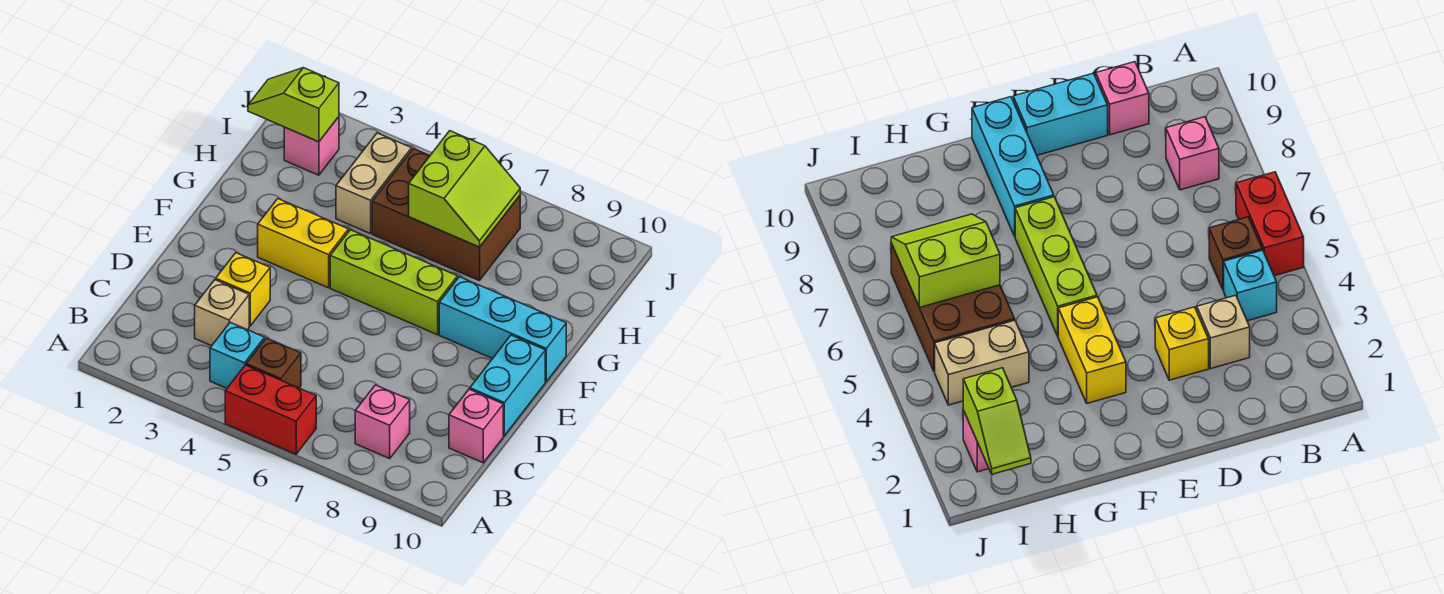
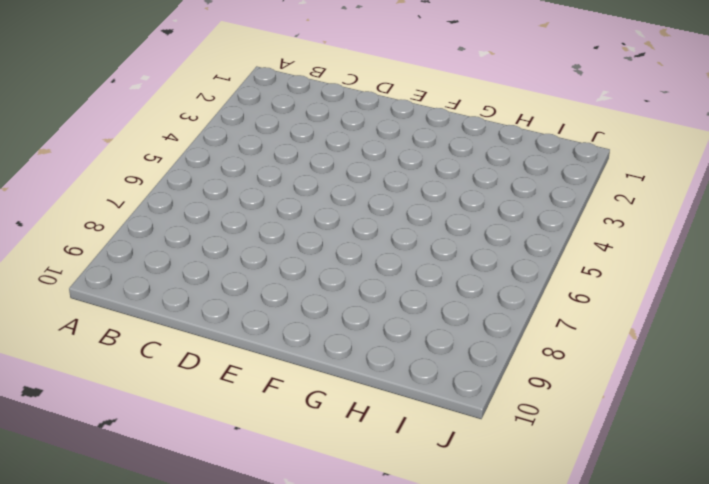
none -> red 1x2 brick [225,365,316,454]
none -> cyan 1x1 brick [210,322,265,388]
none -> brown 1x1 brick [246,338,301,388]

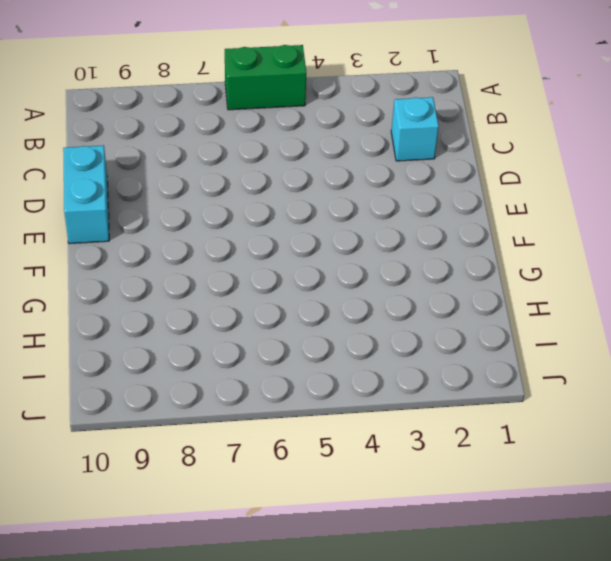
green 1x2 brick [225,45,306,110] -> red 1x2 brick [225,365,316,454]
cyan 1x1 brick [391,97,439,161] -> cyan 1x1 brick moved to [210,322,265,388]
none -> brown 1x1 brick [246,338,301,388]
none -> pink 1x1 brick [355,385,410,458]
none -> tan 1x1 brick [195,280,249,346]

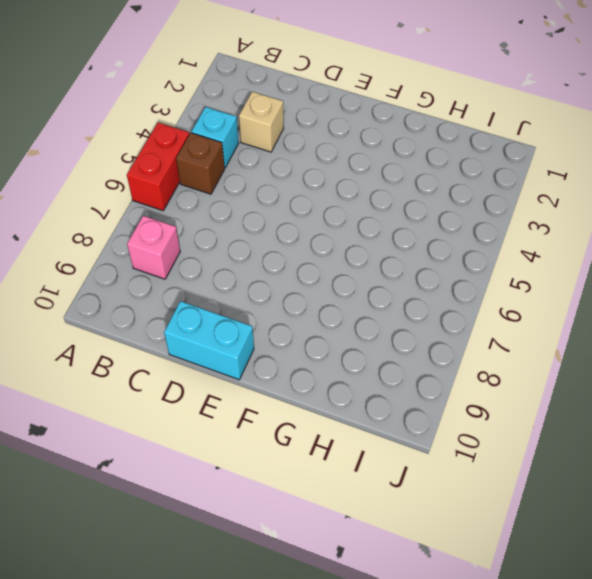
none -> pink 1x1 brick [449,389,503,463]
none -> yellow 1x1 brick [216,253,270,326]
none -> yellow 1x2 brick [258,199,349,288]

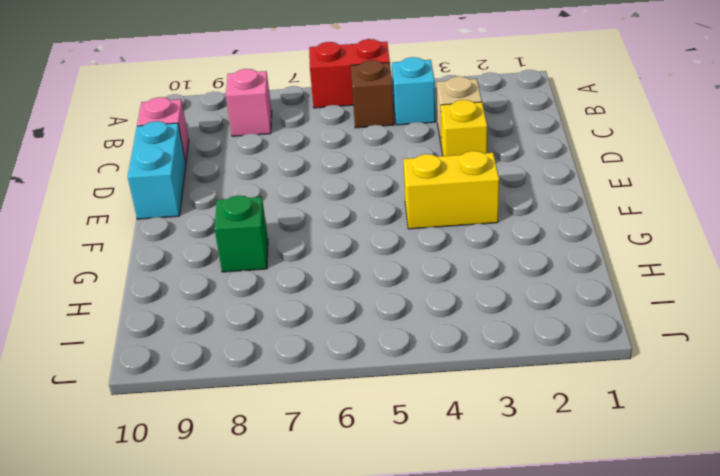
green 1x1 brick [214,196,268,272] -> none
none -> lime 1x3 brick [330,230,457,335]
none -> cyan 1x3 brick [439,277,566,381]
none -> tan 1x2 brick [336,133,412,234]

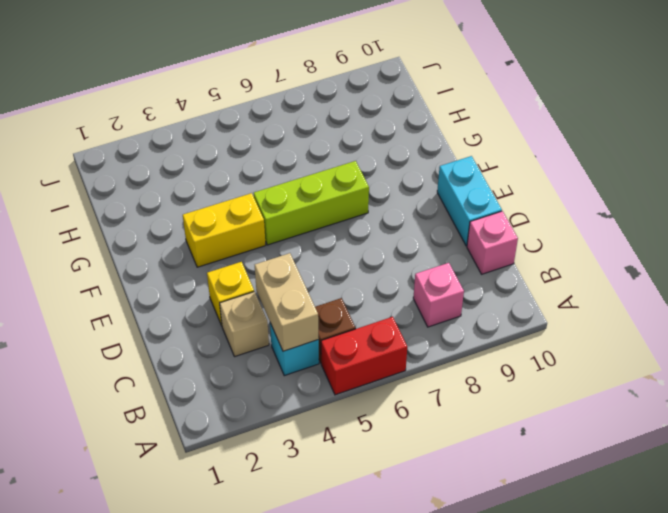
tan 1x2 brick [255,253,319,351] -> tan 1x2 brick moved to [336,133,412,234]
none -> cyan 1x3 brick [439,277,566,381]
none -> brown 2x3 brick [372,149,520,281]
none -> pink 1x1 brick [284,117,339,175]

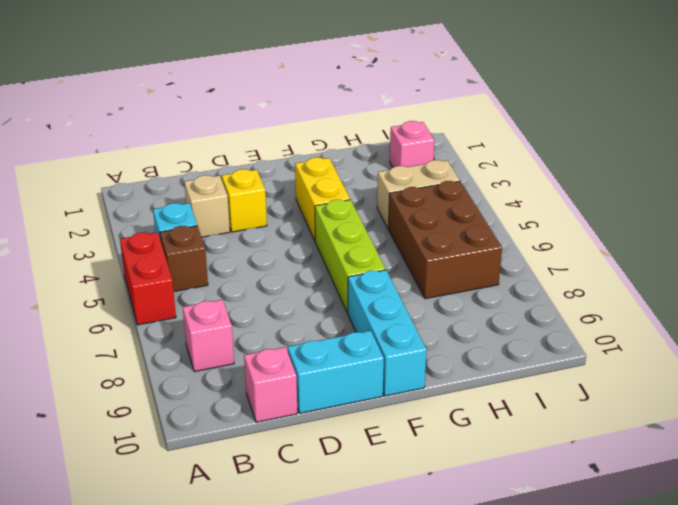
none -> lime 2x2 slope [409,131,520,247]
none -> lime 1x2 slope [248,68,339,142]

